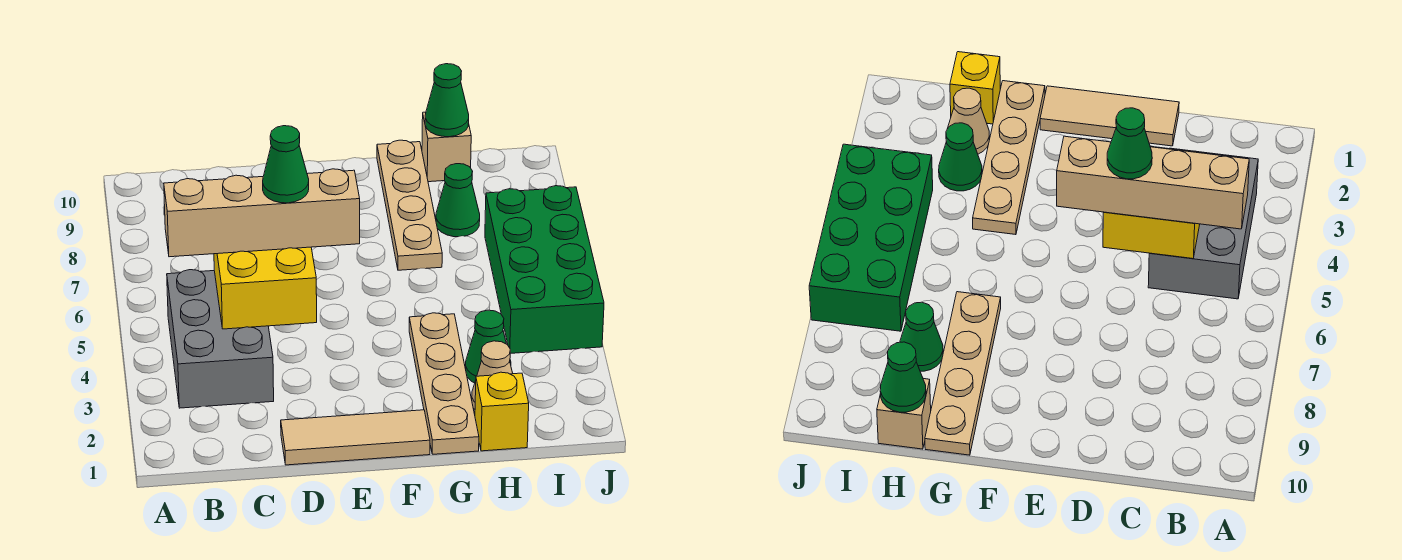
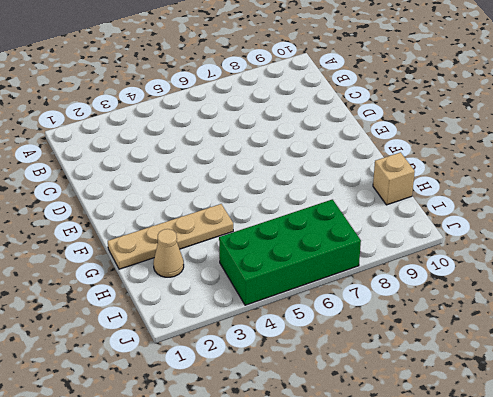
none -> grey 2x3 brick [167,270,274,408]
none -> tan 1x3 tile [281,410,430,465]
none -> tan 1x4 plate [377,140,442,270]

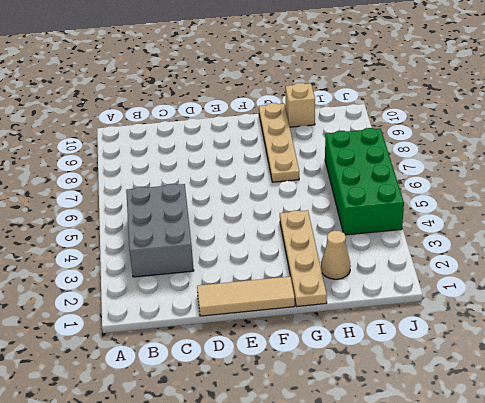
none -> yellow 1x1 brick [475,372,529,451]
none -> green 1x1 cone [466,310,511,383]
none -> green 1x1 cone [436,164,480,237]

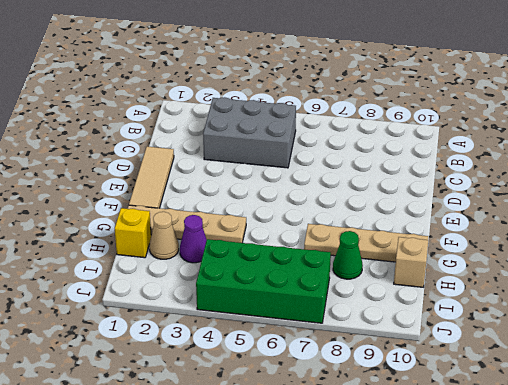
purple 1x1 cone [180,215,207,263] -> green 1x1 cone [466,310,511,383]
none -> yellow 2x2 brick [214,247,317,329]
none -> green 1x1 cone [425,64,469,137]
none -> tan 1x4 brick [164,169,360,257]

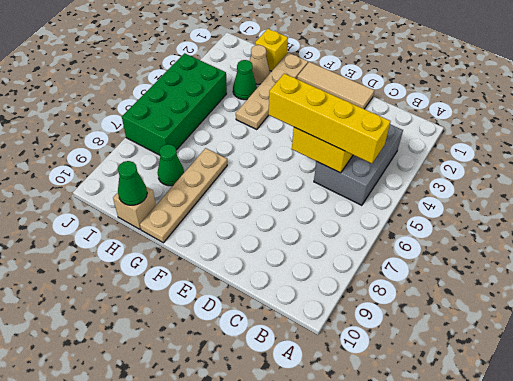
yellow 1x4 brick [268,74,391,164] -> tan 1x4 brick [164,169,360,257]
none -> green 1x1 cone [263,126,309,203]

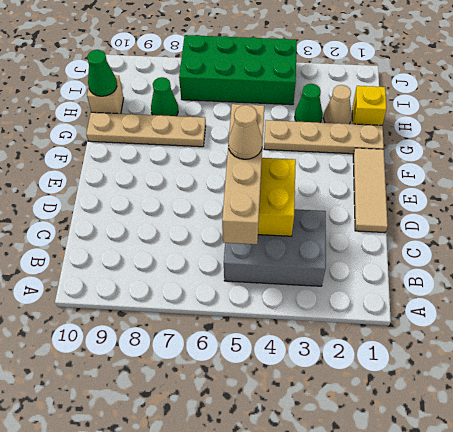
tan 1x1 cone [228,105,262,159] -> green 1x1 cone [263,126,309,203]

